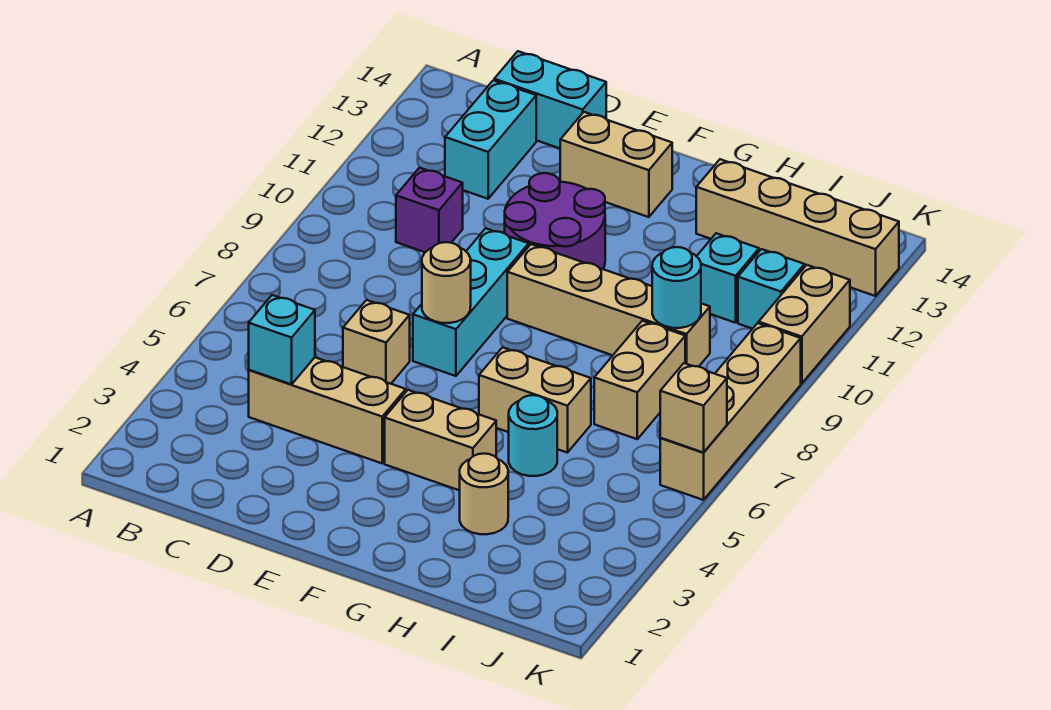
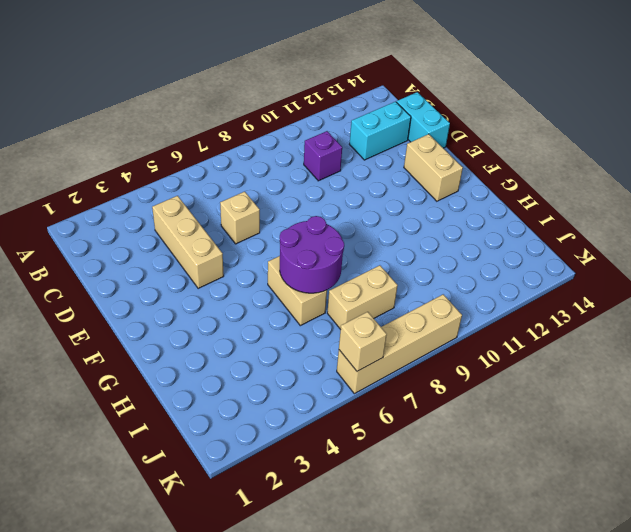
purple 2x2 round brick [280,216,344,293] -> purple 2x2 round brick moved to [505,173,605,269]
none -> cyan 1x3 brick [413,228,529,376]
none -> tan 1x2 brick [385,390,496,491]
none -> tan 1x4 brick [507,244,710,367]

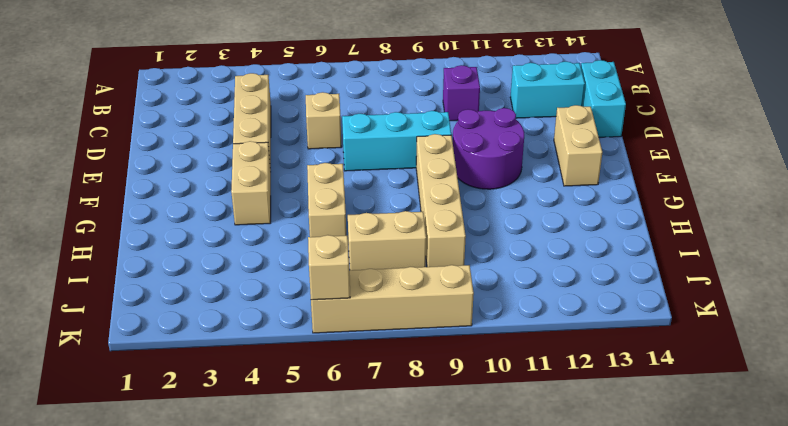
none -> tan 1x1 round brick [460,454,508,534]
none -> cyan 1x1 round brick [509,395,557,476]
none -> tan 1x4 brick [696,159,899,296]

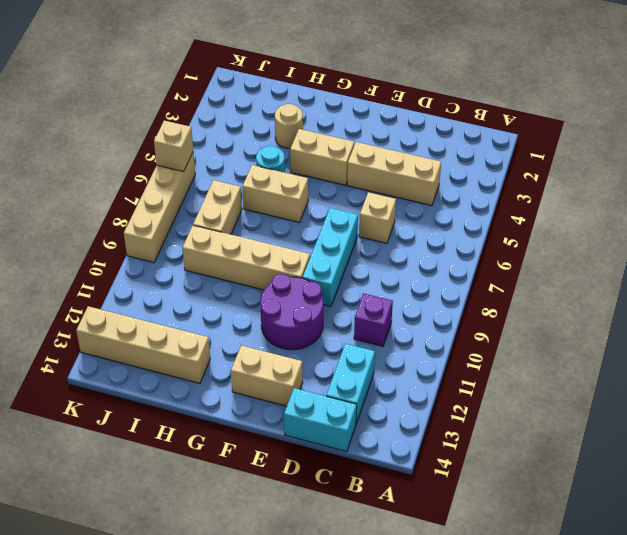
none -> cyan 1x1 brick [697,233,759,323]
none -> cyan 1x1 brick [738,249,805,329]
none -> tan 1x2 brick [759,265,850,383]

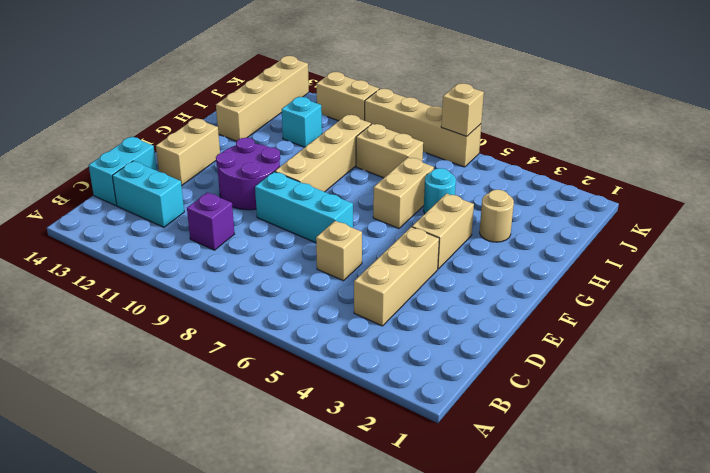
none -> cyan 1x1 brick [738,249,805,329]
none -> cyan 1x1 brick [249,295,315,384]
none -> tan 1x1 round brick [422,242,471,323]

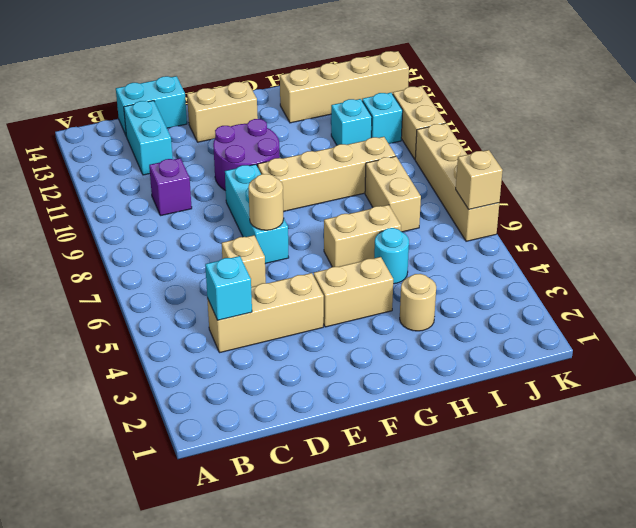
none -> cyan 1x1 round brick [652,247,701,328]

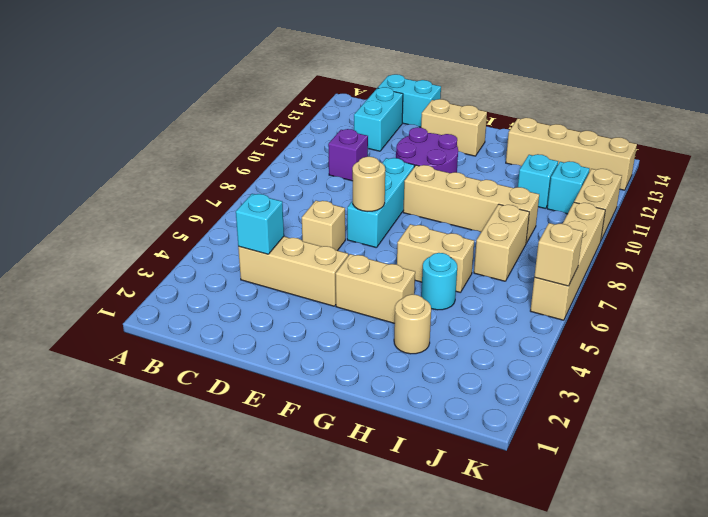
none -> cyan 1x1 round brick [652,247,701,328]

